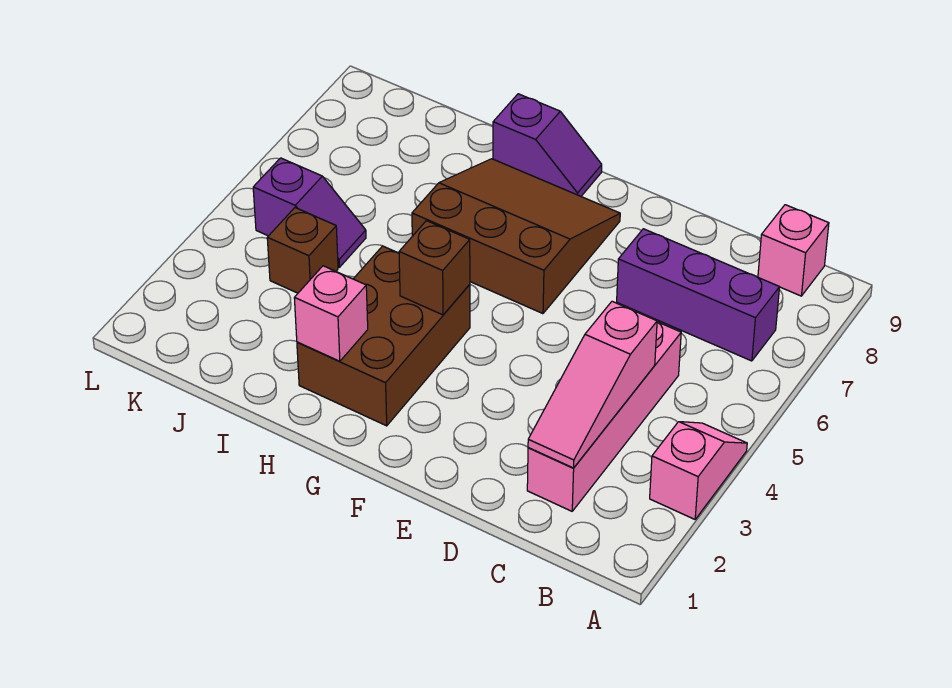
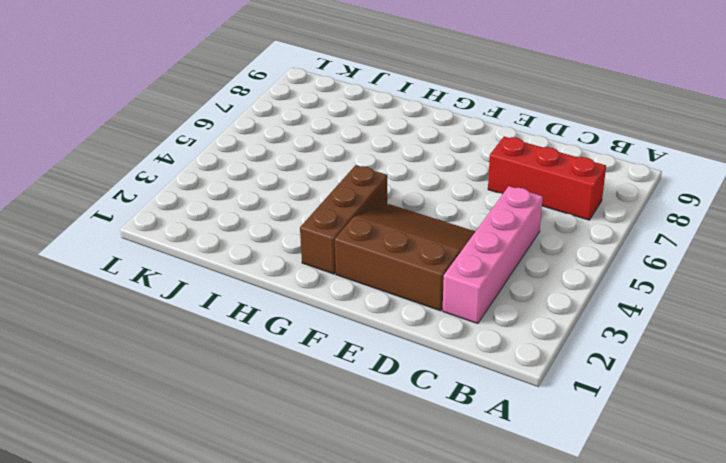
red 1x3 brick [488,137,606,220] -> purple 1x3 brick [617,229,780,361]
brown 3x3 slope [335,204,475,311] -> brown 3x3 slope moved to [412,159,620,314]
brown 1x3 brick [300,165,387,274] -> brown 2x3 brick [297,246,470,426]
none -> pink 1x2 slope [650,422,747,519]
none -> pink 1x1 brick [758,205,829,296]
none -> purple 1x2 slope [493,94,602,196]

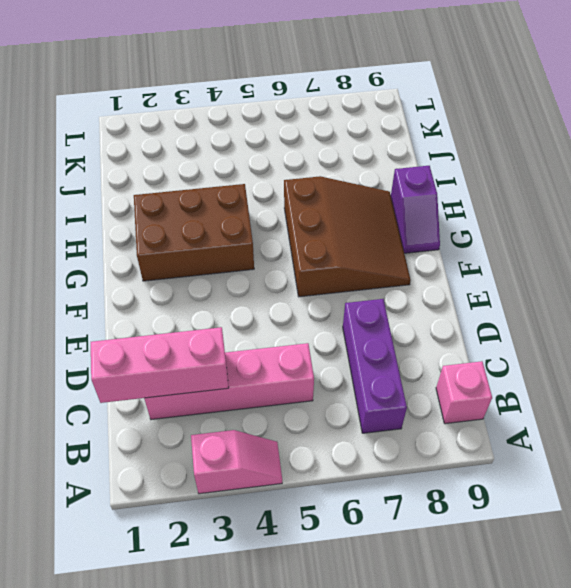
pink 1x3 brick [91,327,229,403] -> pink 1x3 slope [528,301,657,468]
none -> brown 1x1 brick [267,208,338,293]
none -> purple 1x2 slope [253,158,366,267]
none -> brown 1x1 brick [399,221,470,315]

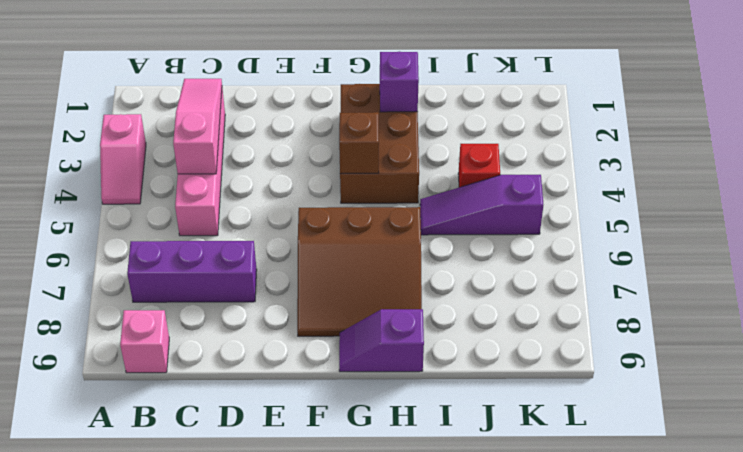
purple 1x1 brick [380,52,419,112] -> pink 1x1 brick [294,266,368,361]
purple 1x3 slope [420,175,543,235] -> purple 1x2 slope [253,158,366,267]
red 1x1 brick [458,144,500,187] -> brown 1x1 brick [267,208,338,293]

